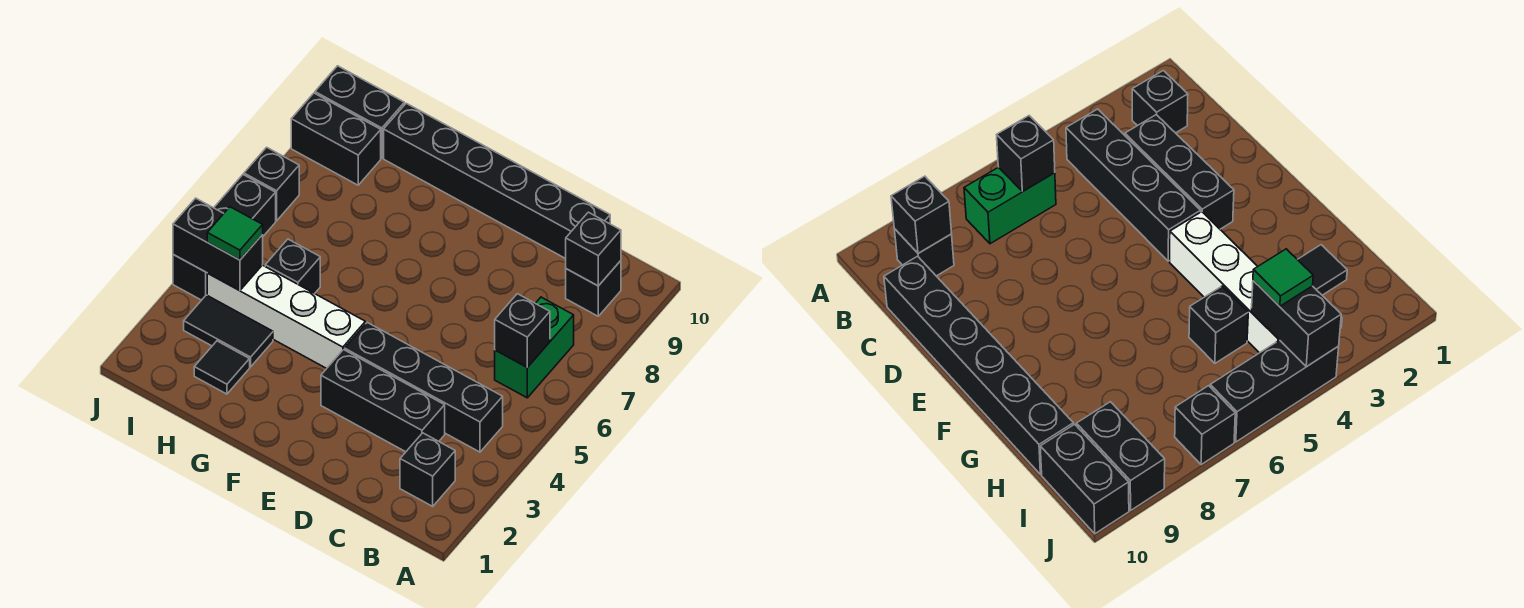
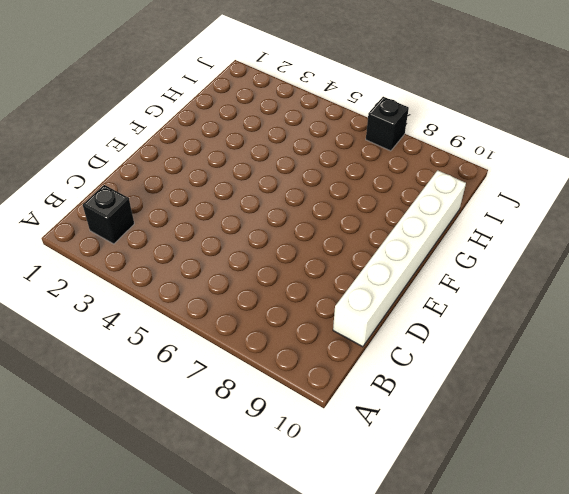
white 1x6 brick [333,170,466,347] -> black 1x6 brick [384,103,610,259]
none -> black 1x4 brick [345,322,503,452]
none -> green 1x2 brick [495,297,574,398]
none -> black 1x1 brick [566,261,621,316]

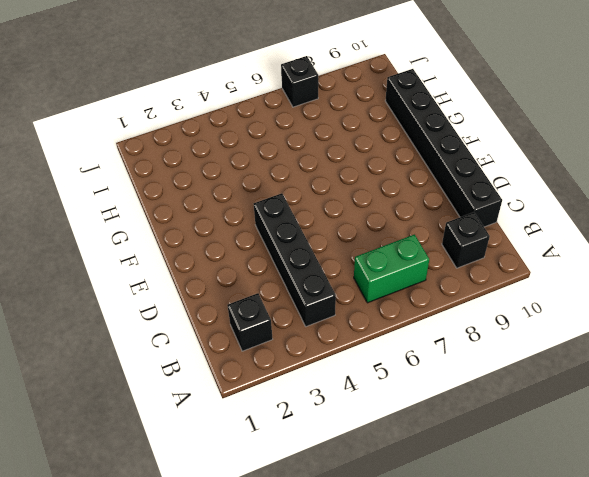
none -> black 1x3 brick [321,350,445,452]
none -> white 1x4 brick [207,265,365,369]
none -> black 1x1 tile [194,341,250,394]

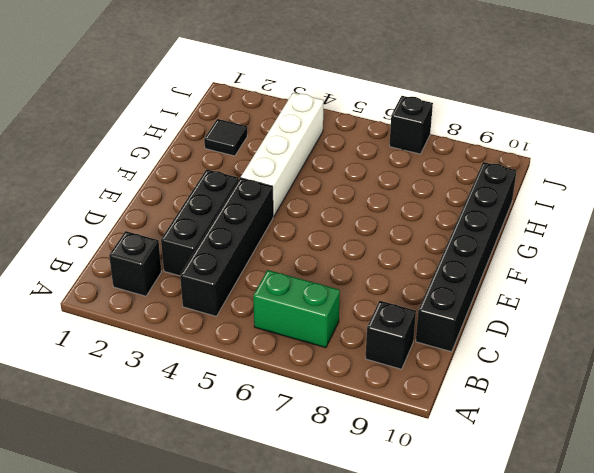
none -> black 1x2 tile [184,295,273,367]
none -> black 1x1 brick [265,239,320,294]
none -> black 1x2 brick [291,93,381,185]

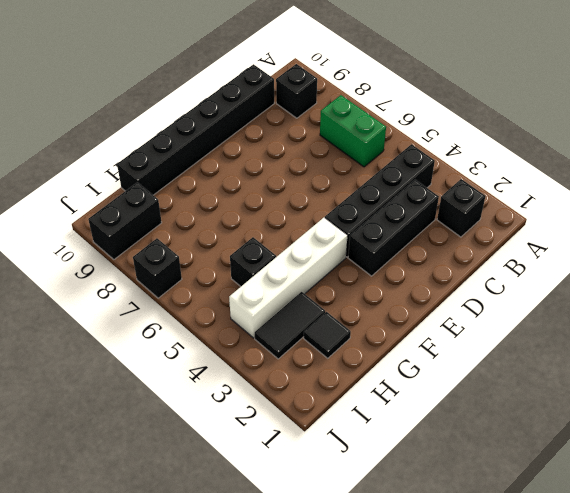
none -> black 1x2 brick [315,66,404,158]
none -> black 1x3 brick [173,175,276,300]
none -> black 1x1 brick [495,294,550,367]

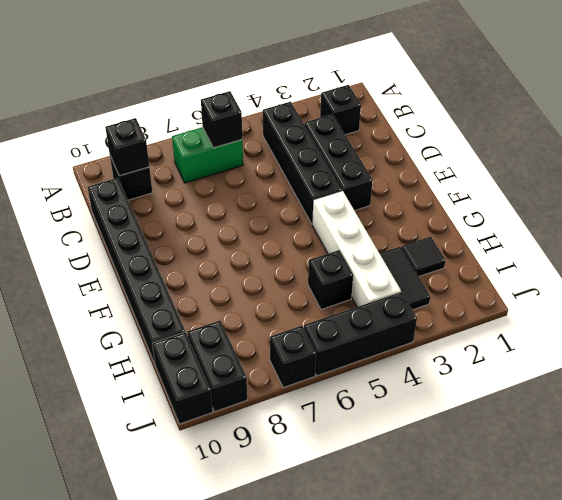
none -> black 1x2 brick [173,198,263,291]
none -> green 1x1 tile [207,207,263,260]

